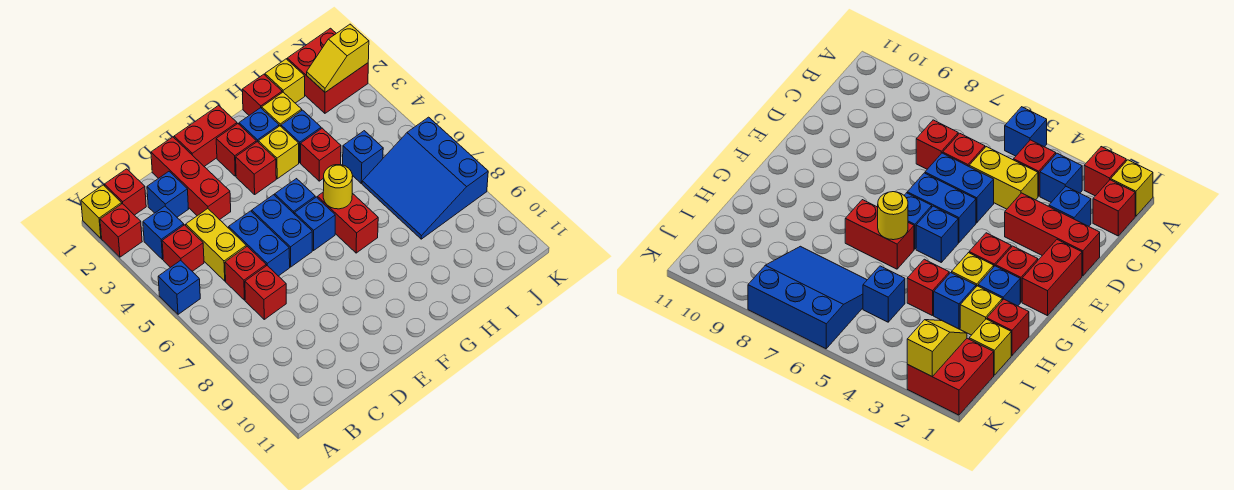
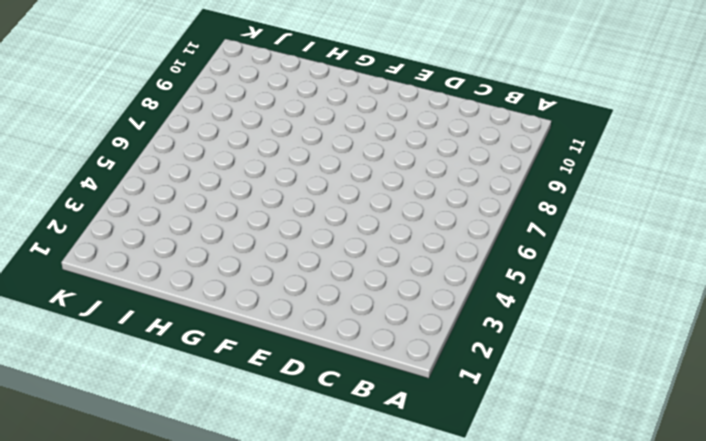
none -> yellow 1x1 brick [81,185,122,238]
none -> red 1x1 brick [100,204,142,257]
none -> blue 1x1 brick [158,260,200,314]
none -> red 1x1 brick [104,169,146,215]

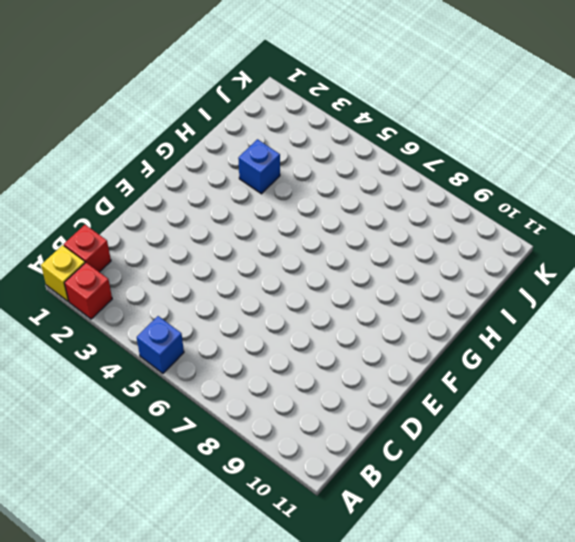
none -> blue 1x1 brick [143,206,184,259]
none -> red 1x1 brick [162,225,204,271]
none -> blue 1x1 brick [147,172,188,217]
none -> yellow 1x2 brick [186,209,246,281]

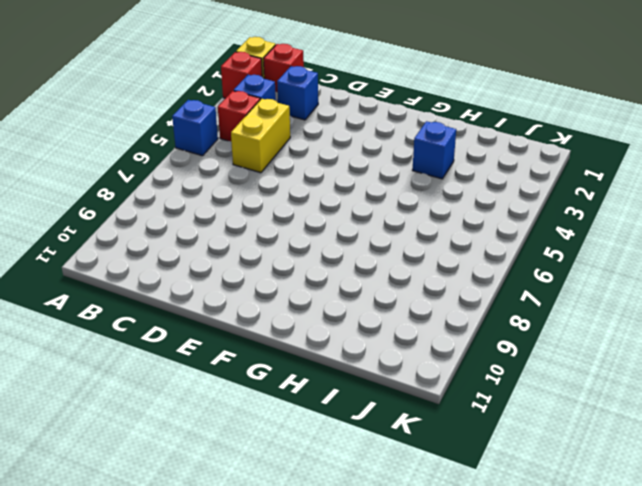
none -> red 1x1 brick [225,246,266,300]
none -> red 1x1 brick [245,266,286,319]
none -> red 1x3 brick [151,137,231,220]
none -> blue 1x2 brick [229,211,290,276]

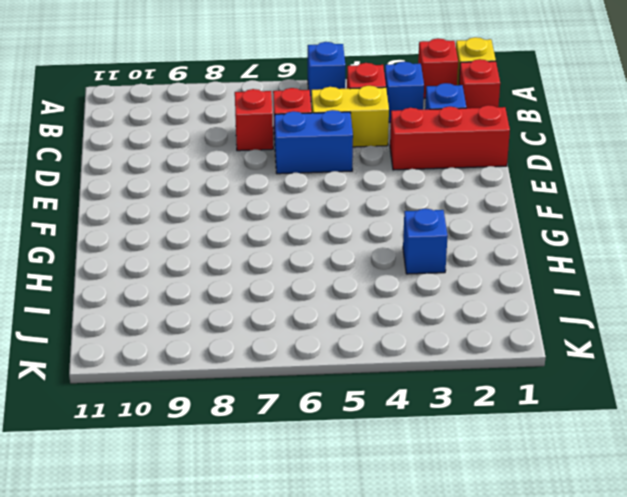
none -> red 1x2 brick [174,105,237,166]
none -> blue 1x2 brick [252,195,312,267]
none -> red 1x1 brick [216,124,256,176]
none -> red 1x1 brick [236,142,276,194]

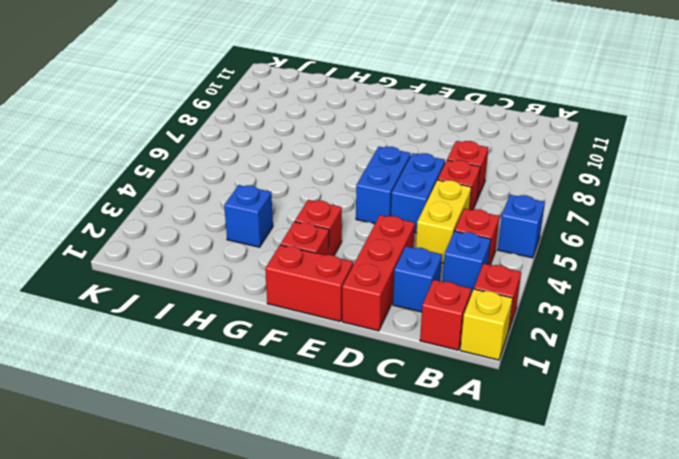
none -> blue 1x1 brick [275,179,315,214]
none -> blue 1x1 brick [295,197,335,250]
none -> blue 1x1 brick [239,108,279,142]
none -> yellow 1x1 brick [258,126,299,179]

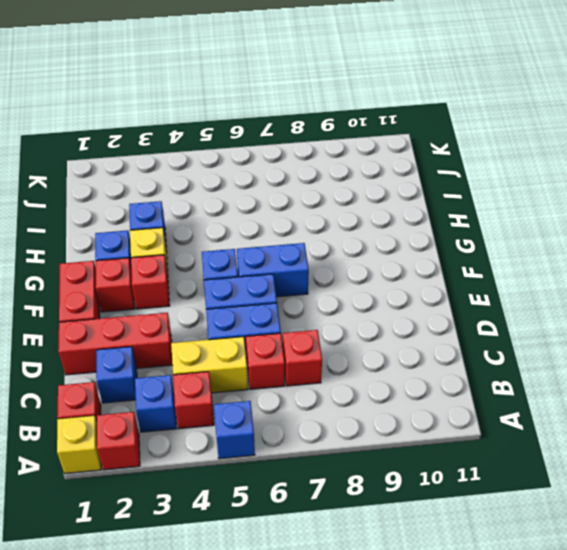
blue 1x2 brick [237,243,309,297] -> blue 1x1 brick [295,197,335,250]
none -> red 1x2 brick [317,193,378,253]
none -> red 1x1 brick [242,74,282,115]
none -> yellow 1x1 brick [262,92,302,126]
none -> red 1x1 brick [301,128,341,181]

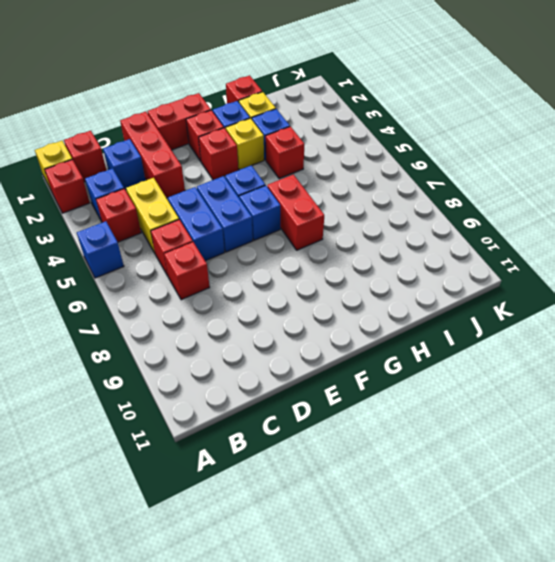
none -> yellow 1x1 brick [265,59,305,103]
none -> blue 1x1 brick [343,131,383,183]
none -> blue 3x3 slope [362,117,488,239]
none -> red 2x2 brick [287,28,368,113]

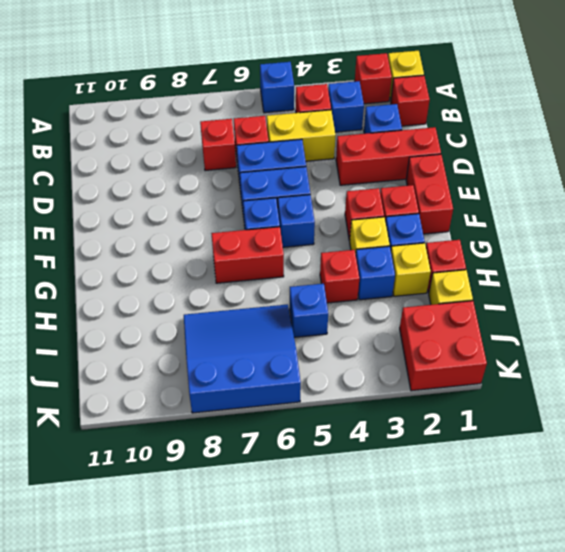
none -> yellow 1x1 round brick [323,165,353,209]
none -> yellow 1x2 slope [307,24,369,92]

